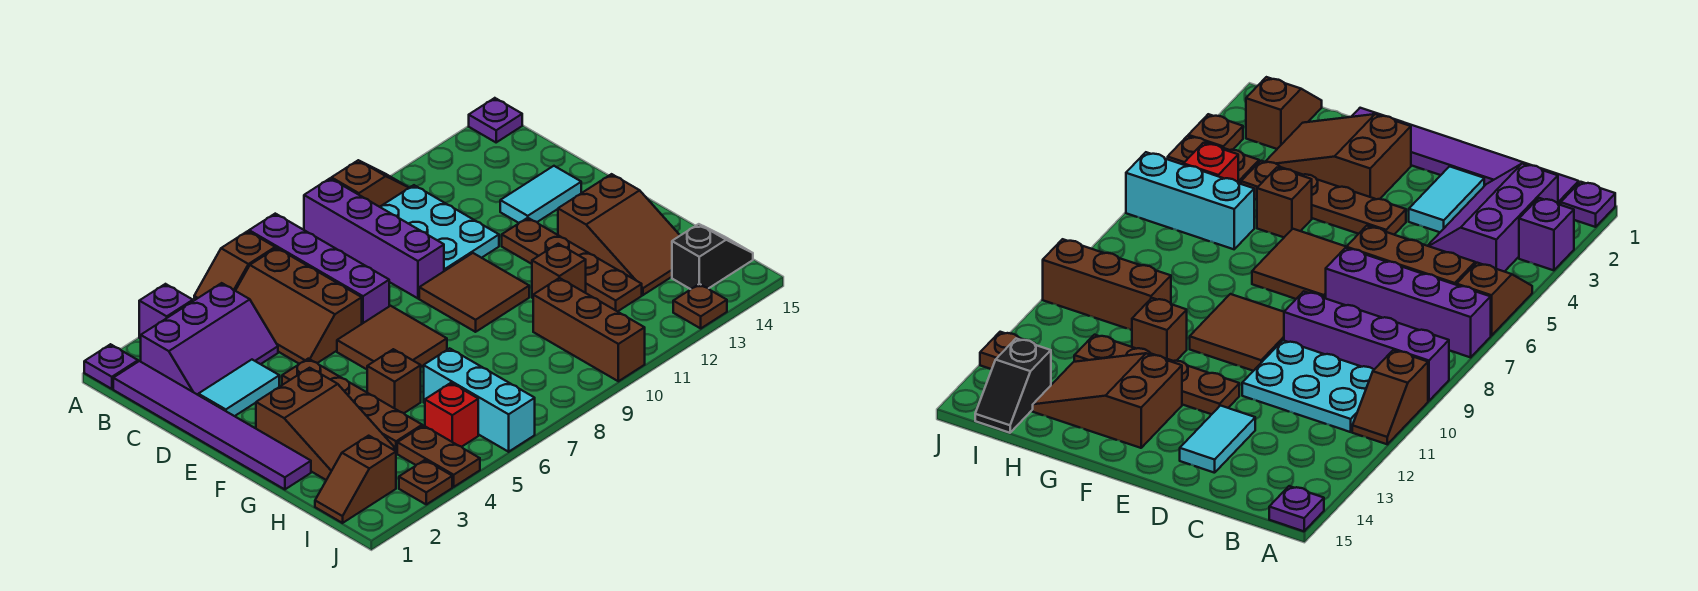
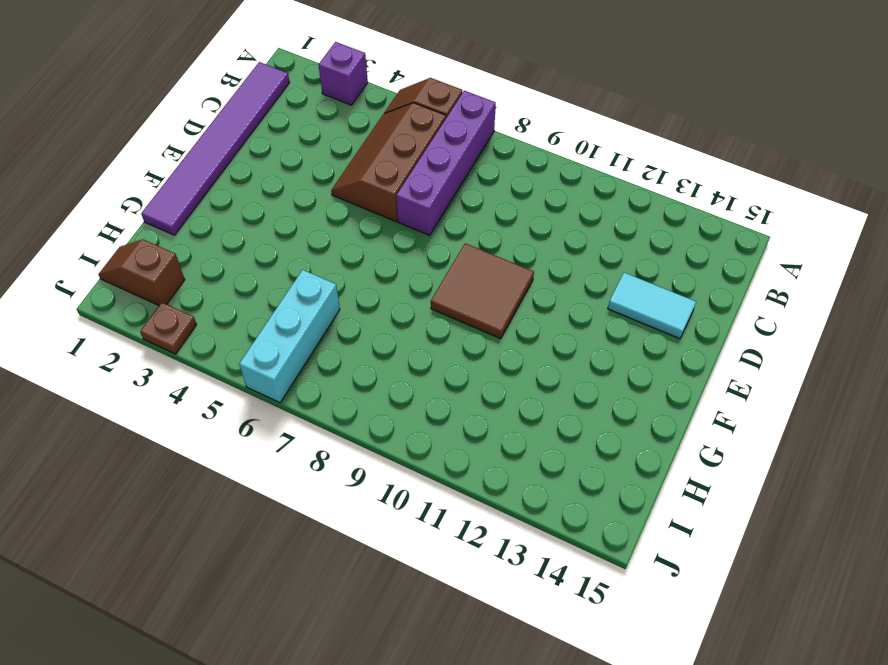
none -> purple 1x1 plate [84,344,138,389]
none -> purple 1x4 brick [304,178,444,298]
none -> brown 1x2 slope [331,160,409,207]

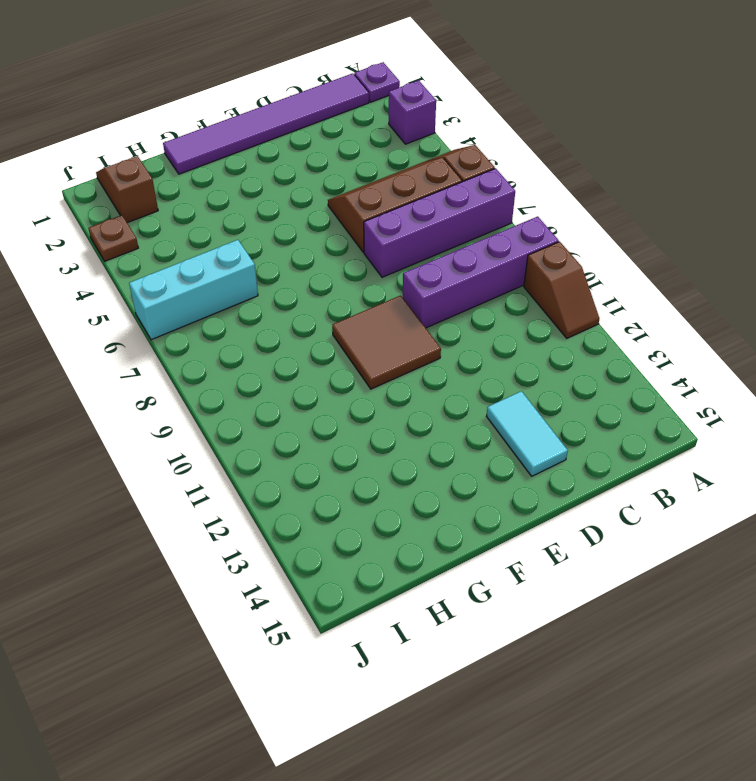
none -> purple 1x1 plate [469,98,522,142]
none -> purple 2x3 slope [141,283,278,395]
none -> cyan 2x3 plate [380,185,499,271]

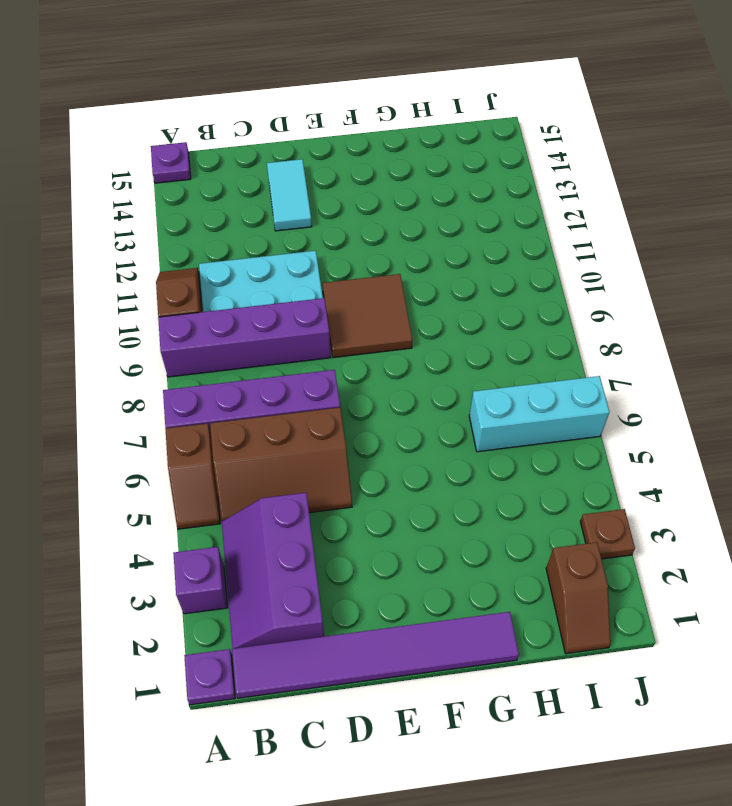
purple 2x3 slope [222,493,324,649] -> purple 2x3 slope turned to [141,283,278,395]
none -> cyan 1x2 tile [198,360,279,416]
none -> brown 1x4 plate [282,359,422,453]
none -> brown 2x2 tile [337,306,447,369]

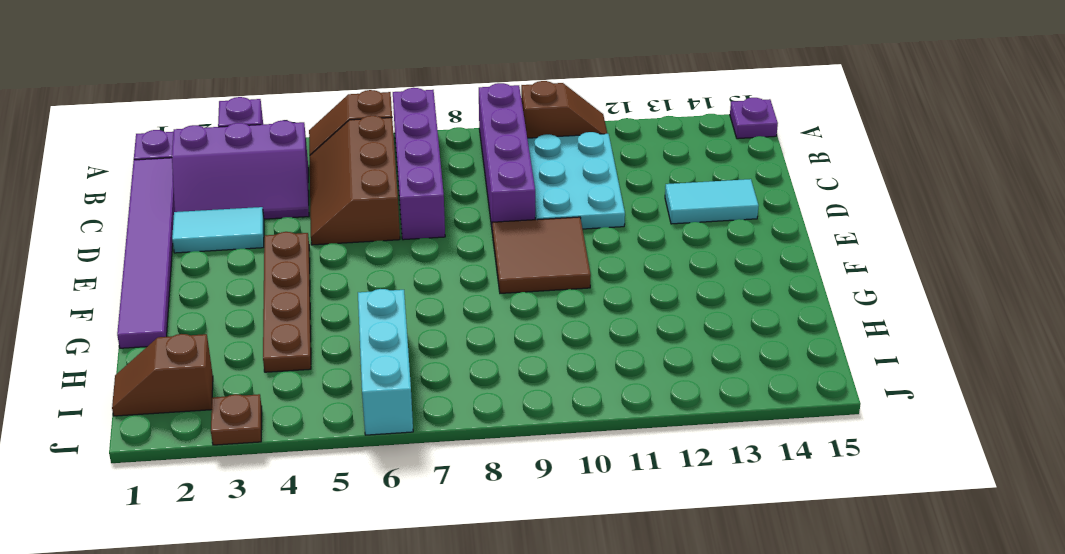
none -> brown 2x2 tile [337,306,447,369]
none -> brown 1x4 plate [502,218,642,312]
none -> brown 2x3 slope [256,368,395,480]

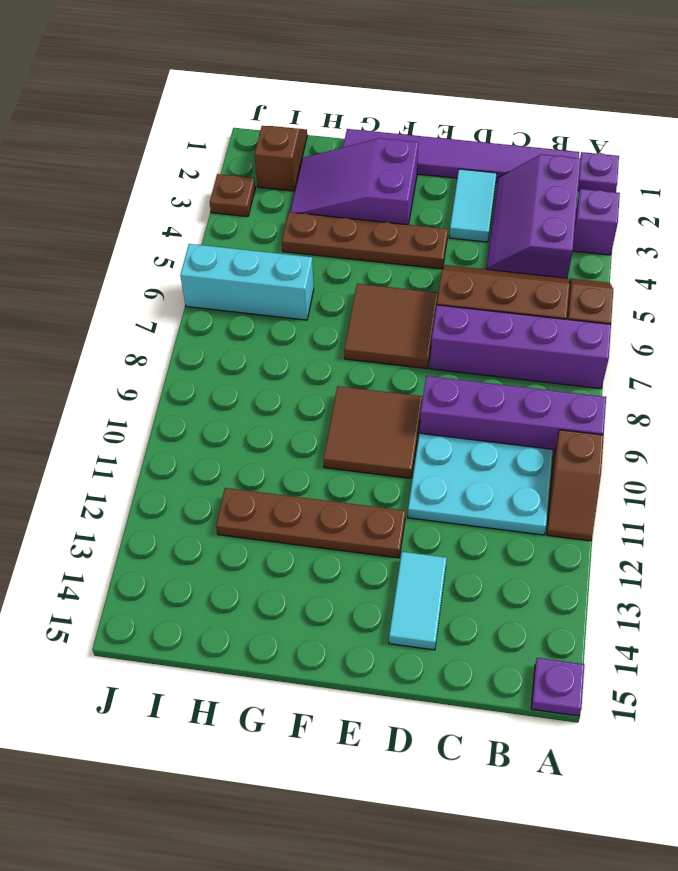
purple 2x3 slope [290,138,418,225] -> brown 2x3 slope [256,368,395,480]
none -> brown 2x3 slope [558,174,680,295]
none -> brown 1x1 brick [367,349,421,413]
none -> brown 1x1 brick [532,244,586,298]

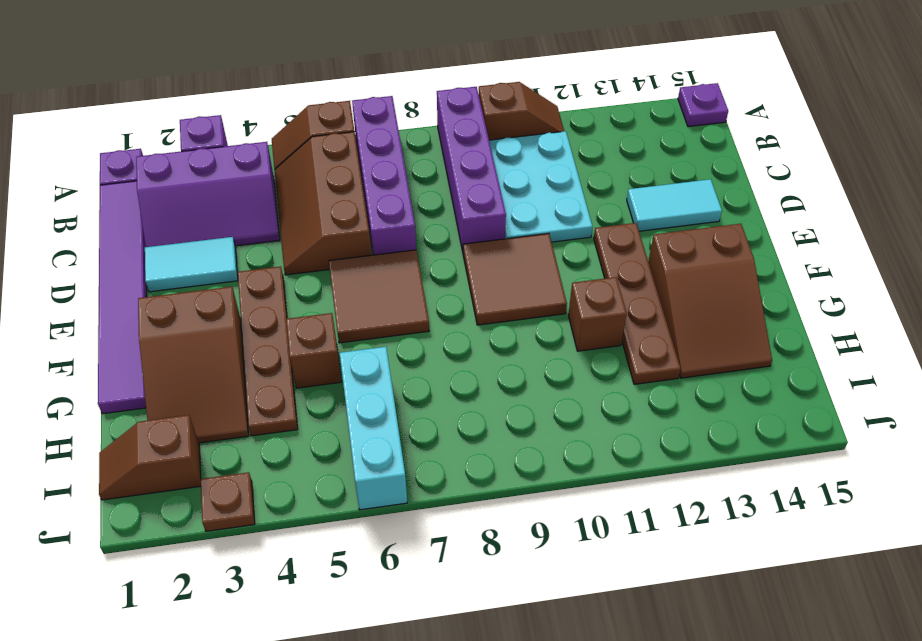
none -> brown 1x3 brick [533,278,645,381]
none -> brown 1x2 plate [397,426,480,487]
none -> red 1x1 brick [425,383,478,447]

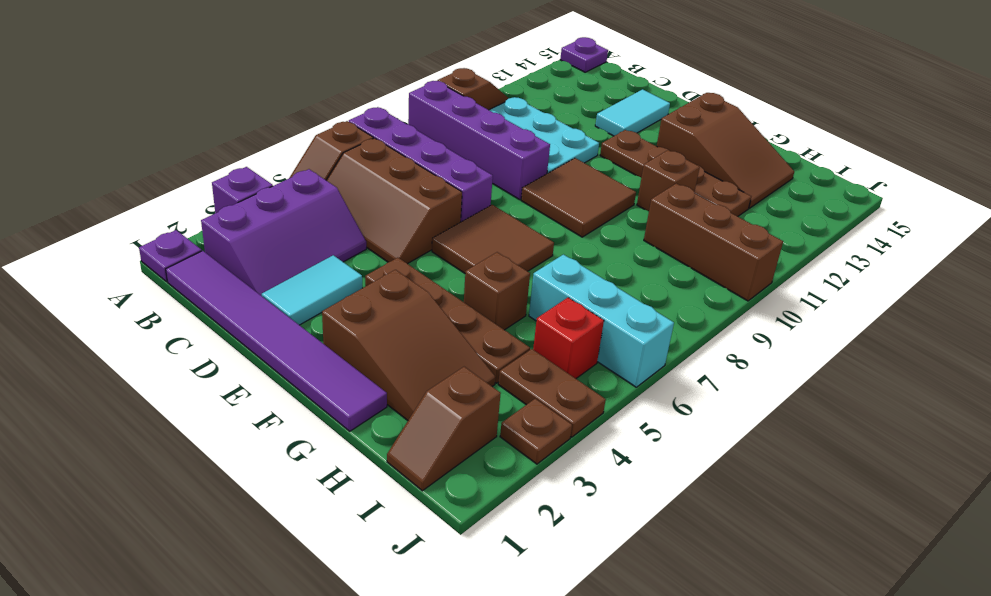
none -> black 1x2 slope [672,224,753,289]
none -> brown 1x1 plate [673,284,727,328]

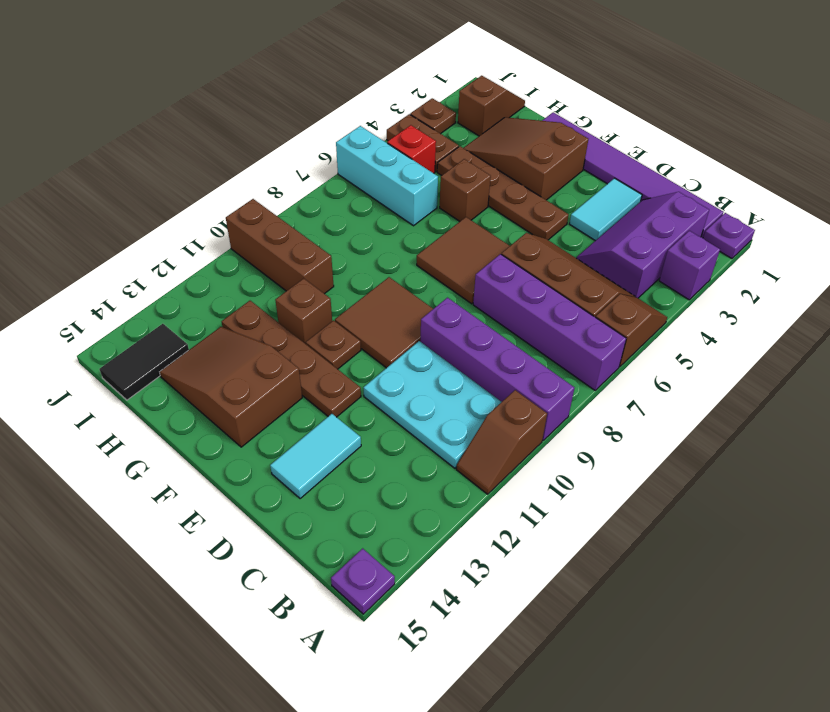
brown 1x1 plate [306,321,361,369] -> brown 1x1 plate moved to [673,284,727,328]
black 1x2 tile [99,324,189,400] -> black 1x2 slope [672,224,753,289]

